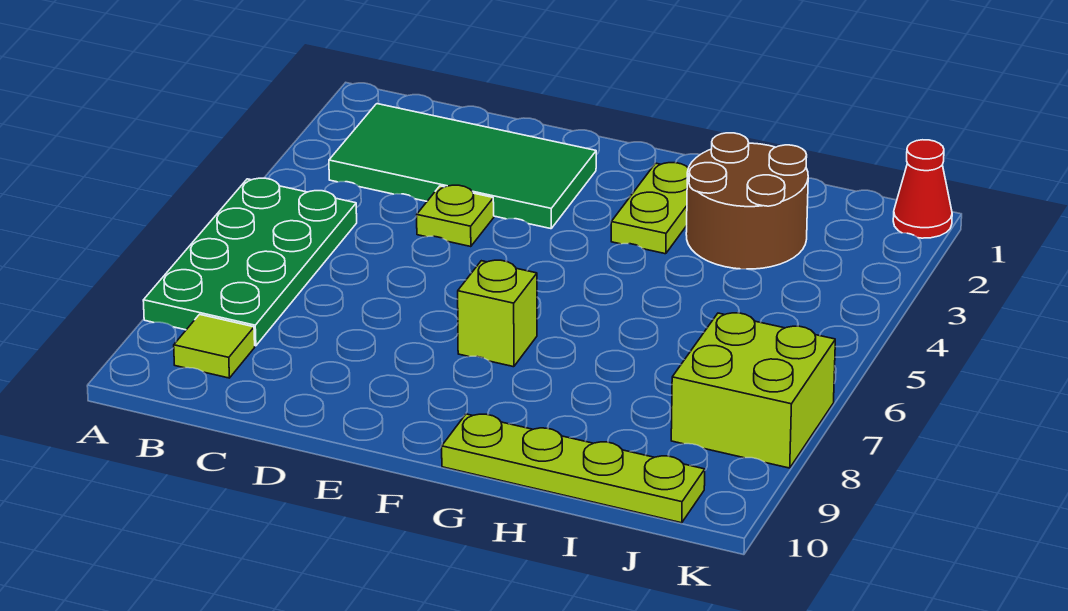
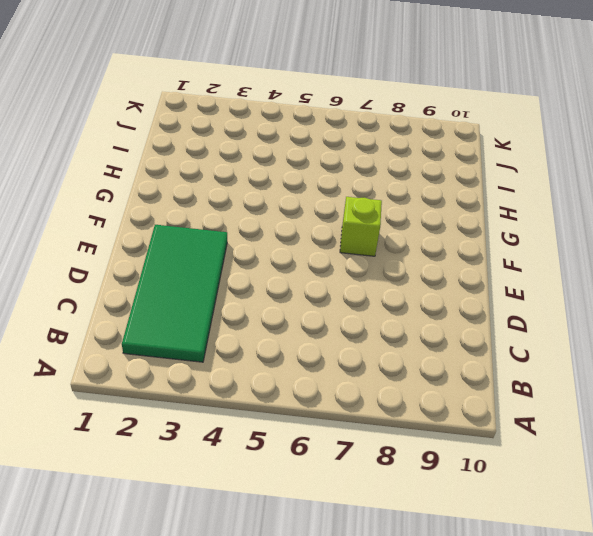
none -> green 2x4 plate [143,178,357,346]
none -> lime 1x1 tile [174,314,255,378]

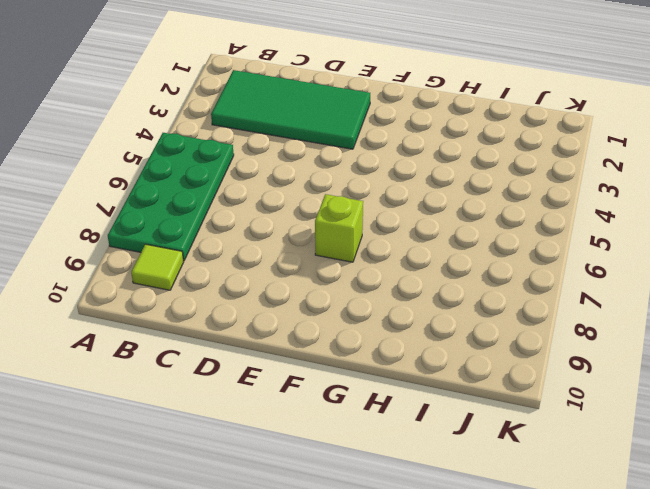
none -> lime 1x1 plate [417,185,494,247]
none -> lime 1x2 plate [611,163,688,254]

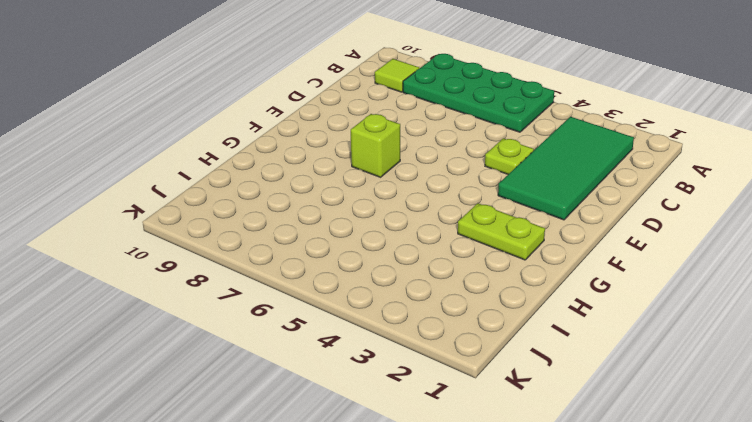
none -> lime 1x4 plate [442,414,705,523]
none -> brown 2x2 round brick [686,133,808,269]

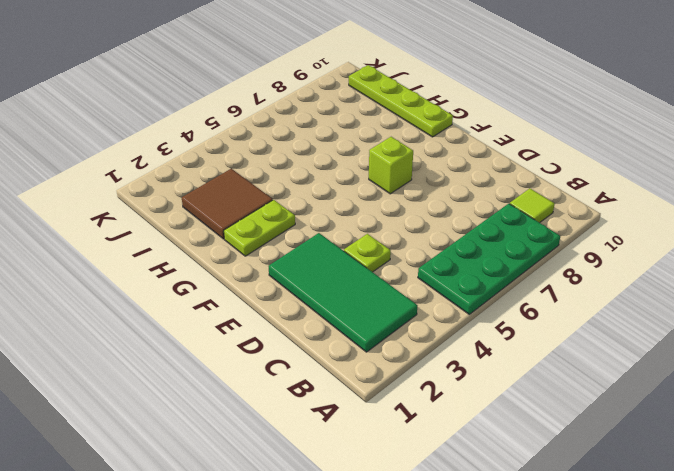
brown 2x2 tile [182,169,273,239] -> brown 2x2 round brick [686,133,808,269]
none -> lime 2x2 brick [671,313,835,468]
none -> red 1x1 cone [893,140,952,238]

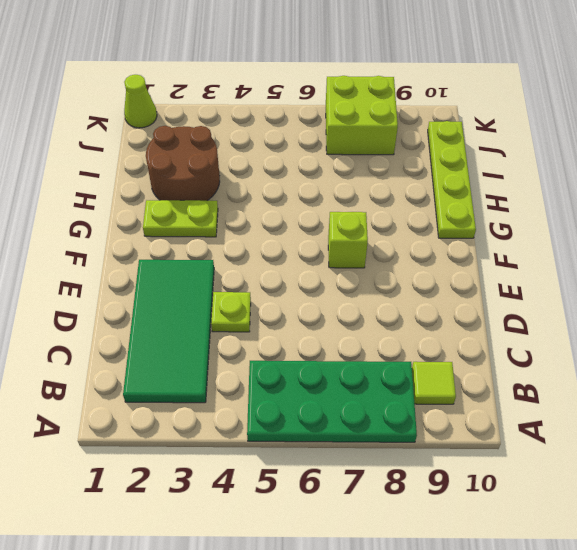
lime 1x1 cone [124,75,157,128] -> red 1x1 cone [893,140,952,238]

